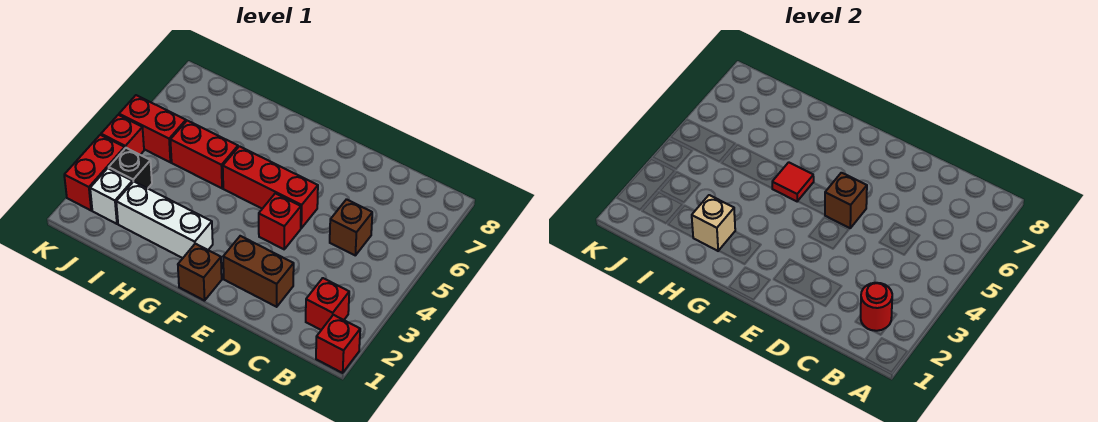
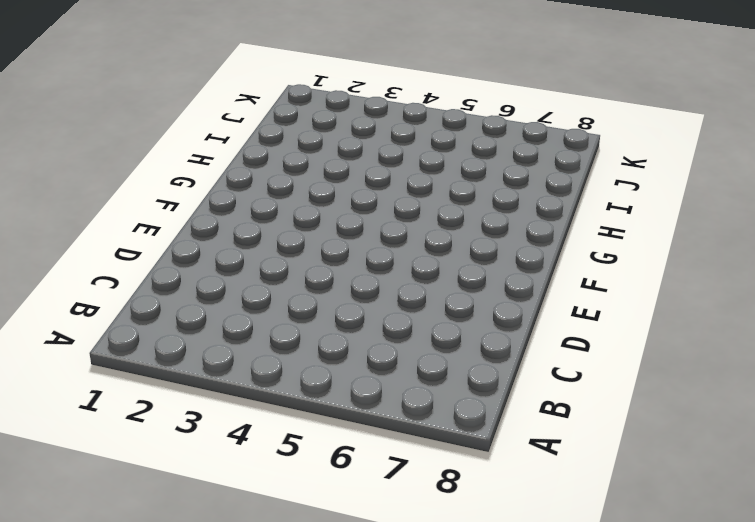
none -> red 1x1 brick [316,315,360,373]
none -> red 1x1 brick [306,278,349,330]
none -> brown 1x1 brick [330,199,372,255]

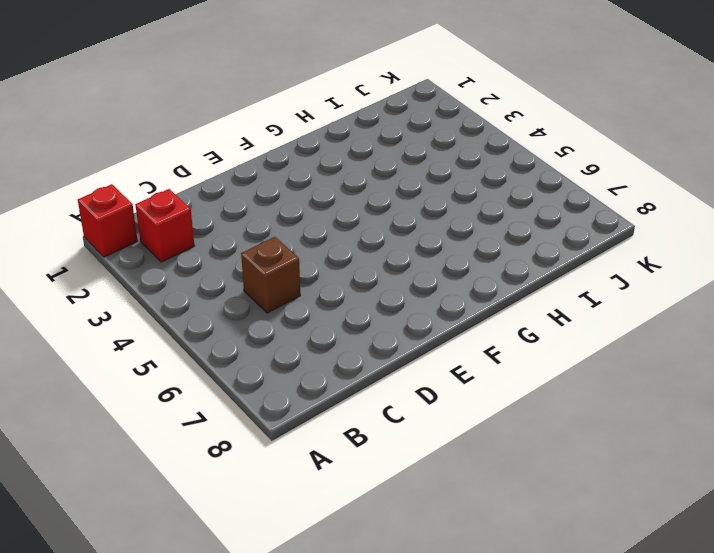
none -> brown 1x2 brick [223,236,294,307]
none -> red 1x1 brick [259,193,301,249]
none -> red 1x3 brick [223,146,318,228]

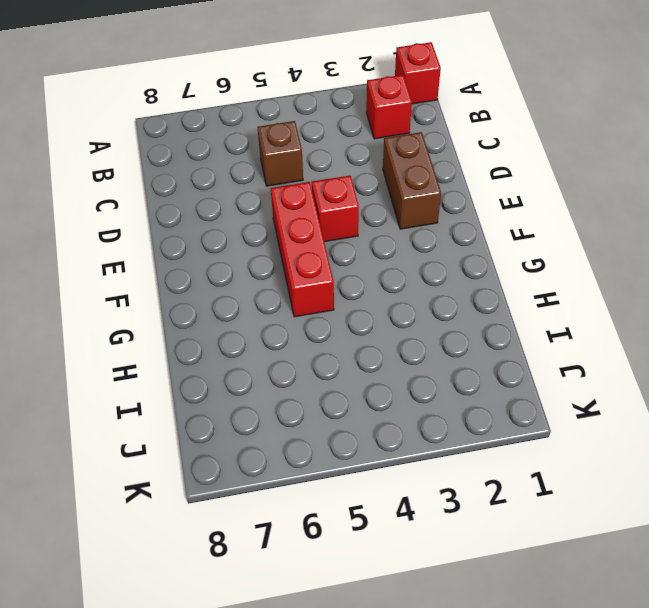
none -> brown 1x1 brick [178,244,222,301]
none -> white 1x3 brick [116,182,213,258]
none -> red 1x2 brick [170,121,238,188]

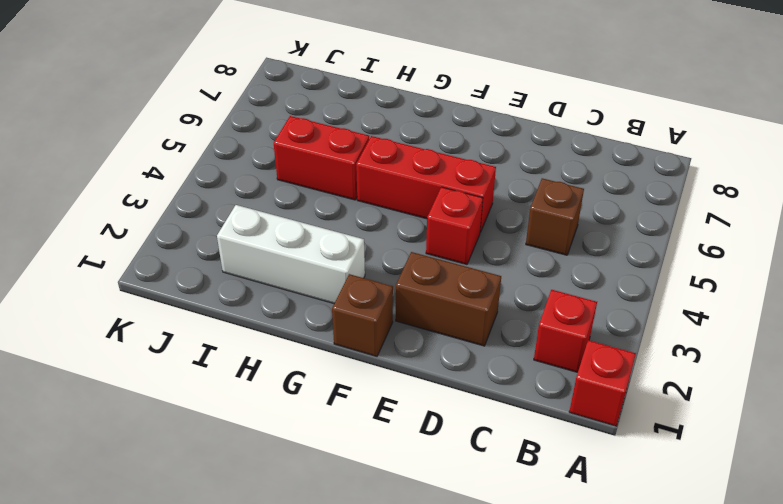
none -> white 1x1 brick [90,168,133,224]
none -> black 1x1 brick [109,148,152,188]
none -> red 1x2 brick [119,95,186,162]

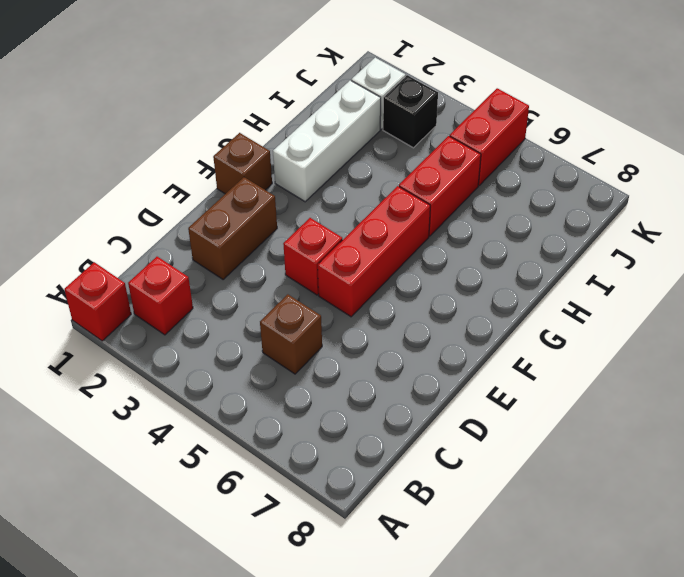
none -> red 1x2 brick [64,135,125,210]
none -> red 1x1 brick [101,115,144,155]
none -> red 1x1 round brick [861,283,892,331]

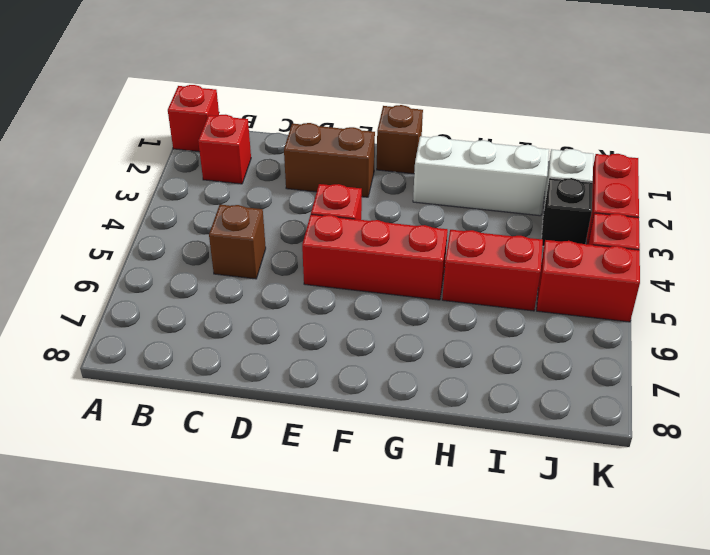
none -> red 1x1 round brick [861,283,892,331]
none -> brown 1x1 brick [825,173,867,228]
none -> red 1x1 tile [772,162,814,201]

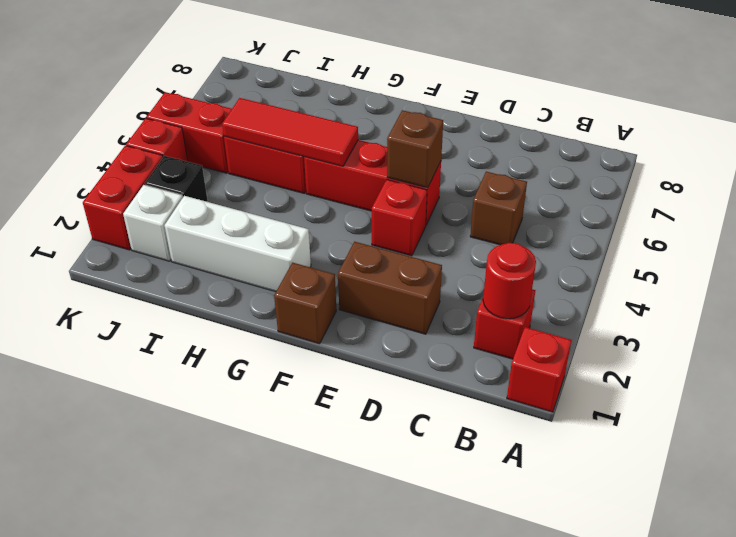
red 1x3 tile [222,98,358,166] -> red 1x1 tile [772,162,814,201]
none -> tan 1x1 brick [692,195,735,251]

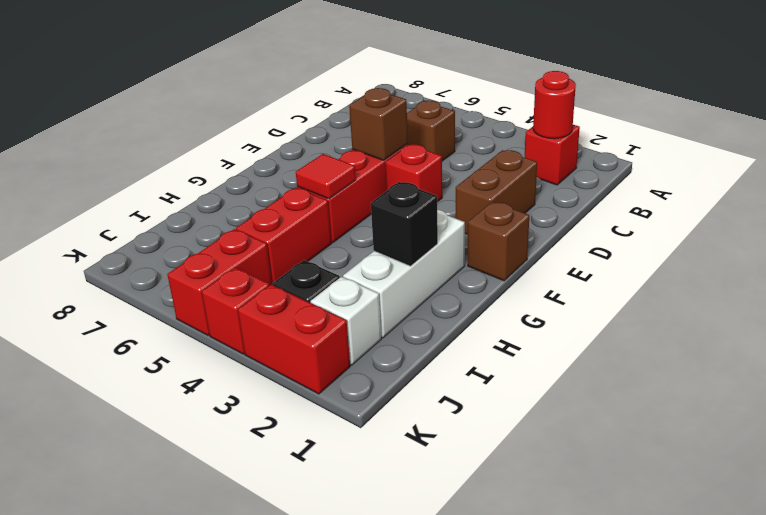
black 1x1 brick [371,182,438,266] -> tan 1x1 brick [692,195,735,251]
none -> red 1x1 brick [316,315,360,373]

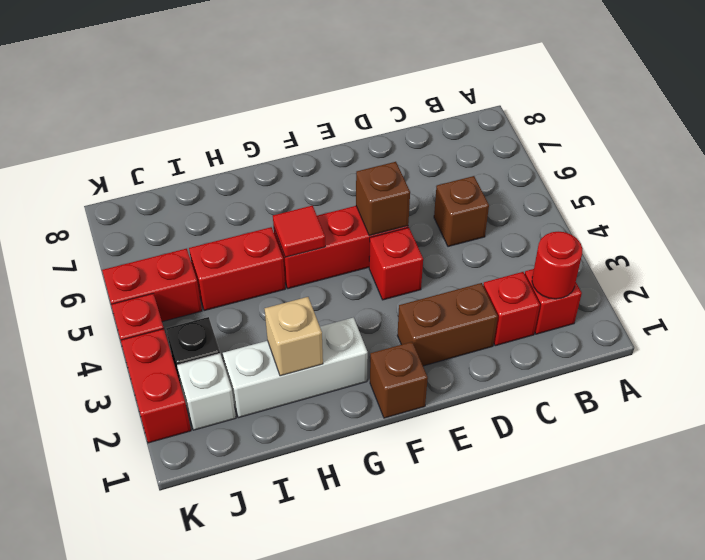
red 1x1 brick [483,272,540,346] -> red 1x1 brick moved to [316,315,360,373]

